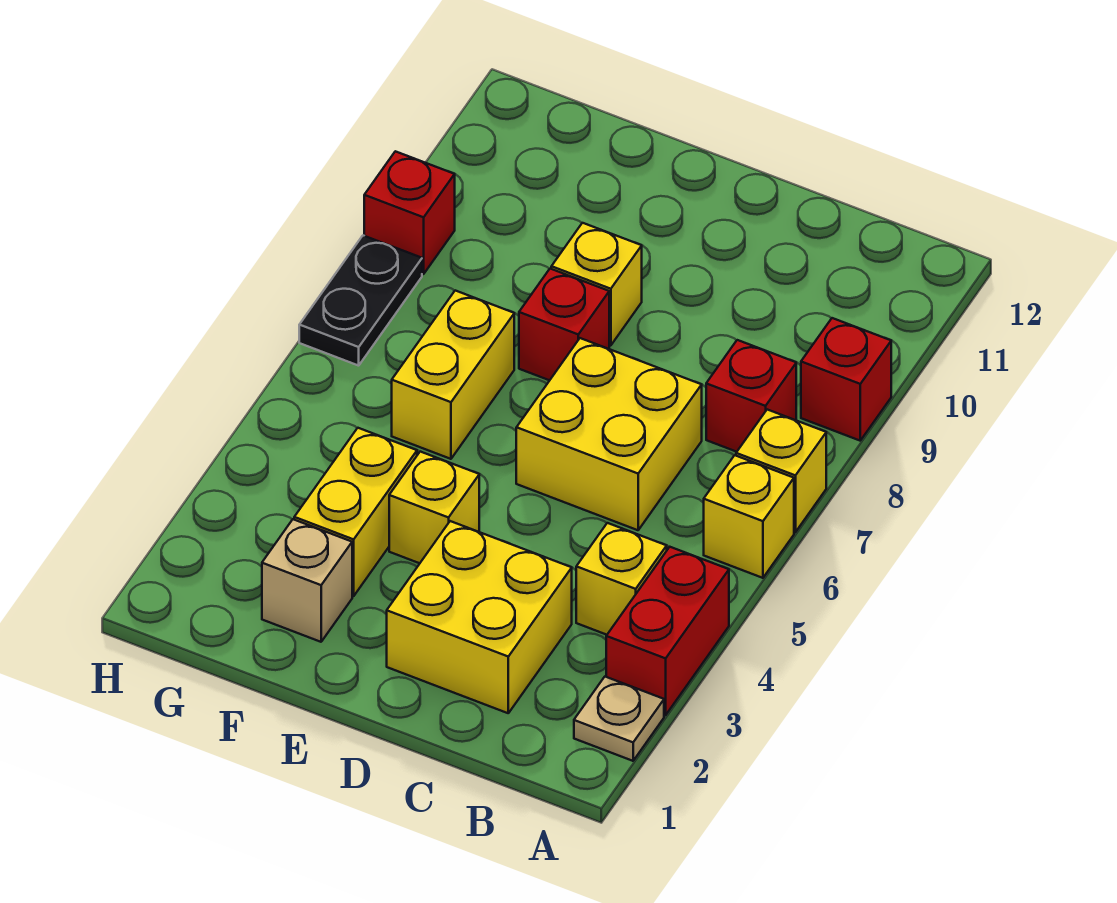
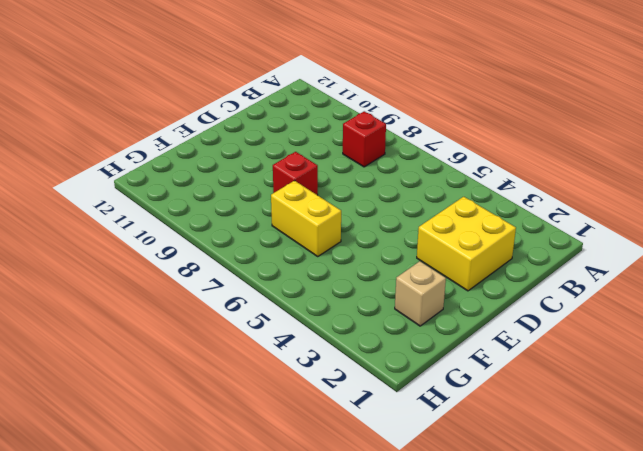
none -> tan 1x1 plate [574,677,664,761]
none -> red 1x2 brick [606,547,729,715]
none -> yellow 1x1 brick [704,455,794,578]

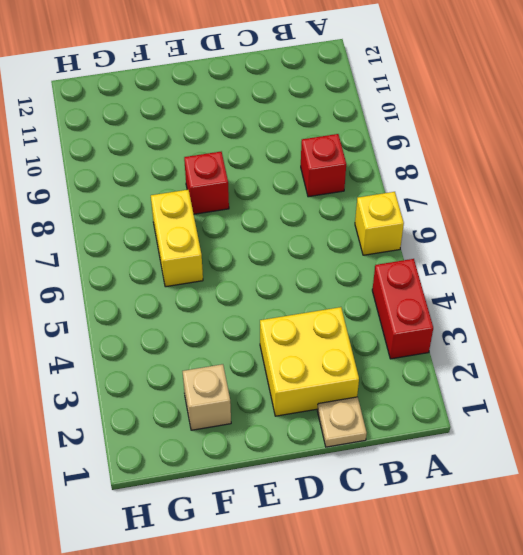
tan 1x1 plate [317,397,367,447] -> tan 1x1 plate moved to [574,677,664,761]
none -> yellow 1x1 brick [736,410,826,532]
none -> red 1x1 brick [801,318,891,441]
none -> yellow 1x1 brick [576,523,667,635]

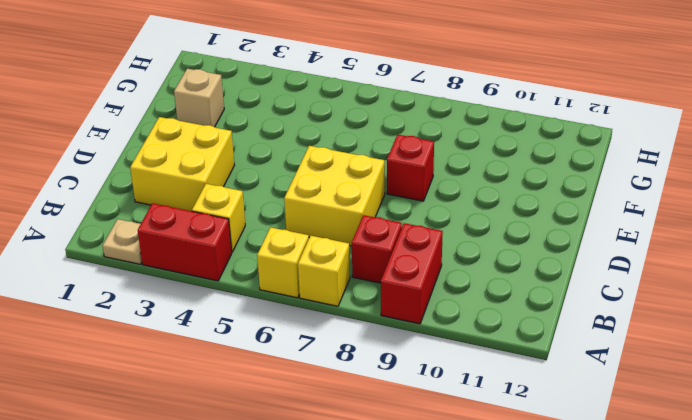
red 1x2 brick [381,223,443,324] -> red 1x1 brick [801,318,891,441]
none -> yellow 1x1 brick [389,452,479,563]
none -> yellow 1x1 brick [551,223,642,346]
none -> yellow 1x2 brick [294,428,417,596]

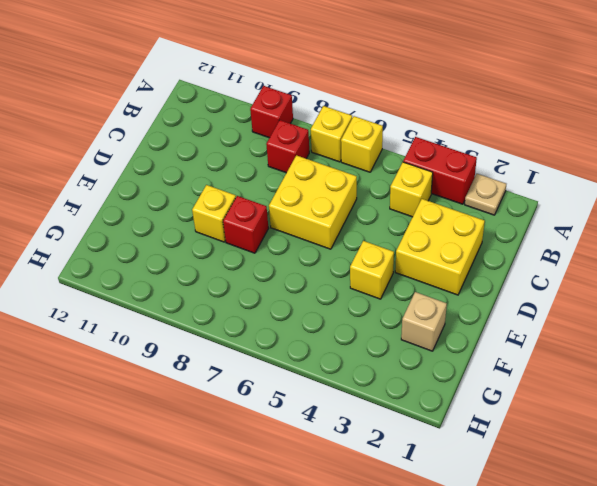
none -> yellow 1x2 brick [294,428,417,596]
none -> yellow 1x2 brick [392,291,514,459]
none -> black 1x2 plate [299,236,422,366]

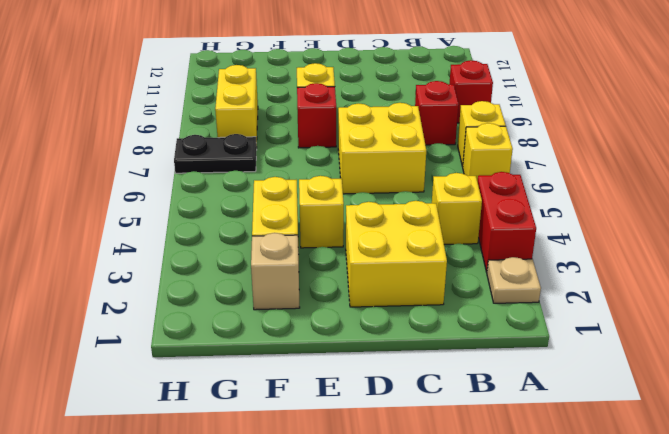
black 1x2 plate [174,134,257,173] -> black 1x2 plate turned to [299,236,422,366]
yellow 1x2 brick [215,65,258,147] -> yellow 1x2 brick moved to [392,291,514,459]
none -> red 1x1 brick [364,151,455,274]

